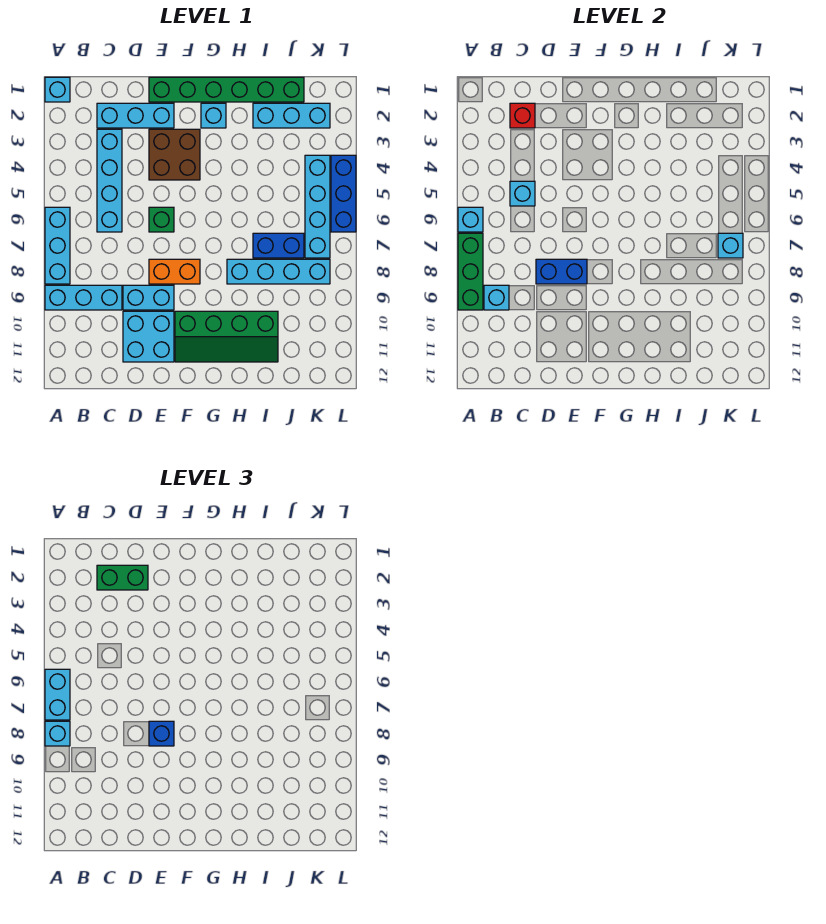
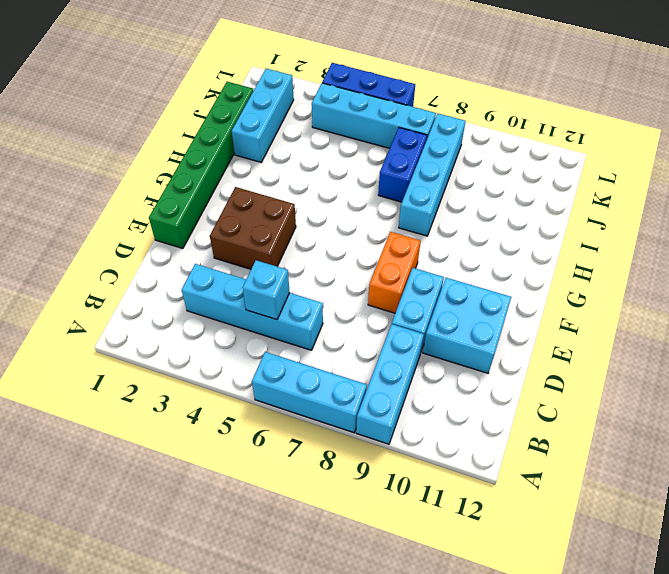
none -> cyan 1x1 brick [45,77,70,102]
none -> cyan 1x3 brick [97,103,174,128]
none -> green 1x1 brick [149,207,174,232]

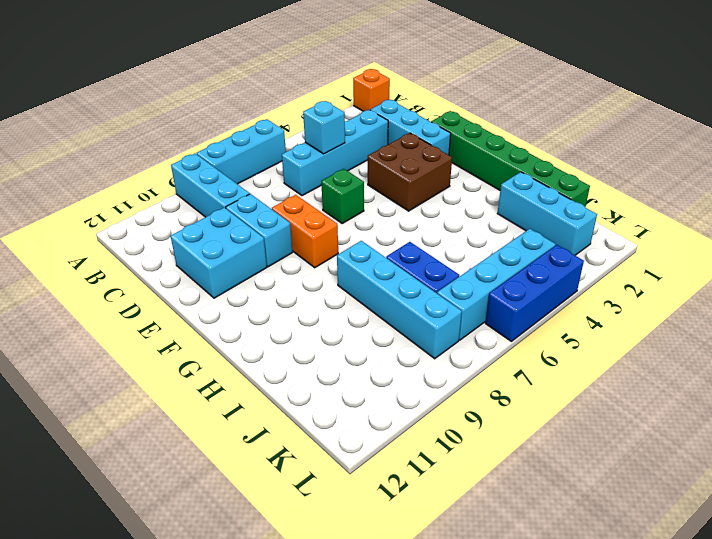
orange 1x1 brick [353,69,390,111] -> cyan 1x1 brick [45,77,70,102]
none -> green 2x4 slope [175,311,278,362]
none -> cyan 1x1 brick [201,103,226,128]
none -> cyan 1x1 brick [458,207,483,232]

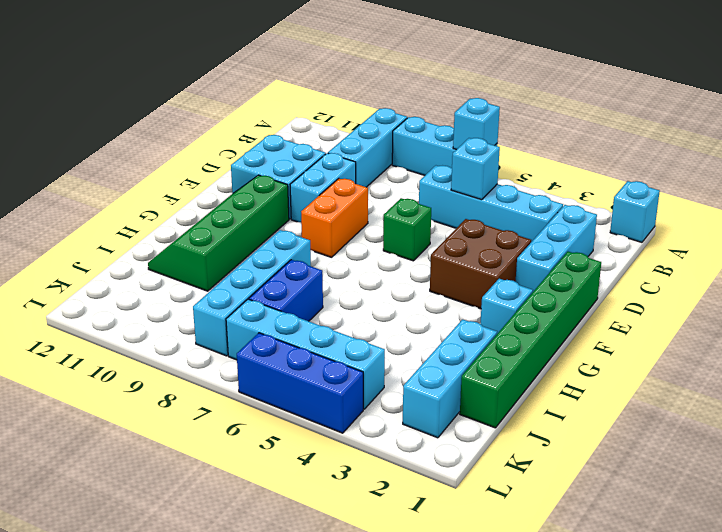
none -> green 1x3 brick [458,233,483,310]
none -> cyan 1x1 brick [484,285,509,310]
none -> red 1x1 brick [510,103,535,128]

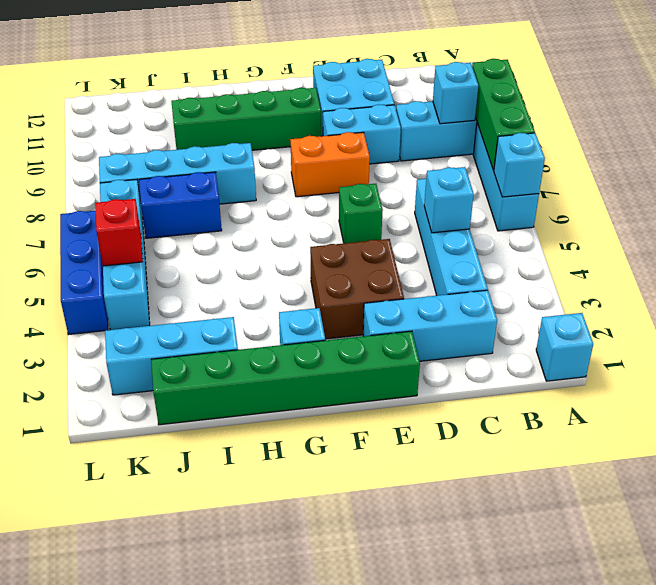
red 1x1 brick [95,199,143,266] -> red 1x1 brick moved to [510,103,535,128]
none -> blue 1x2 brick [536,259,587,284]
none -> cyan 1x1 brick [718,233,743,258]
none -> cyan 1x2 brick [45,669,70,720]

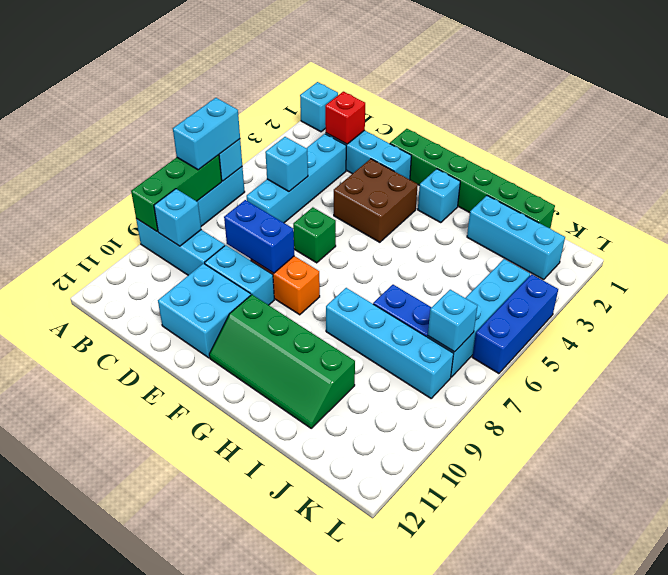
none -> cyan 1x1 brick [45,721,70,746]
none -> green 1x2 brick [97,565,148,590]
none -> blue 1x1 brick [149,721,174,746]

